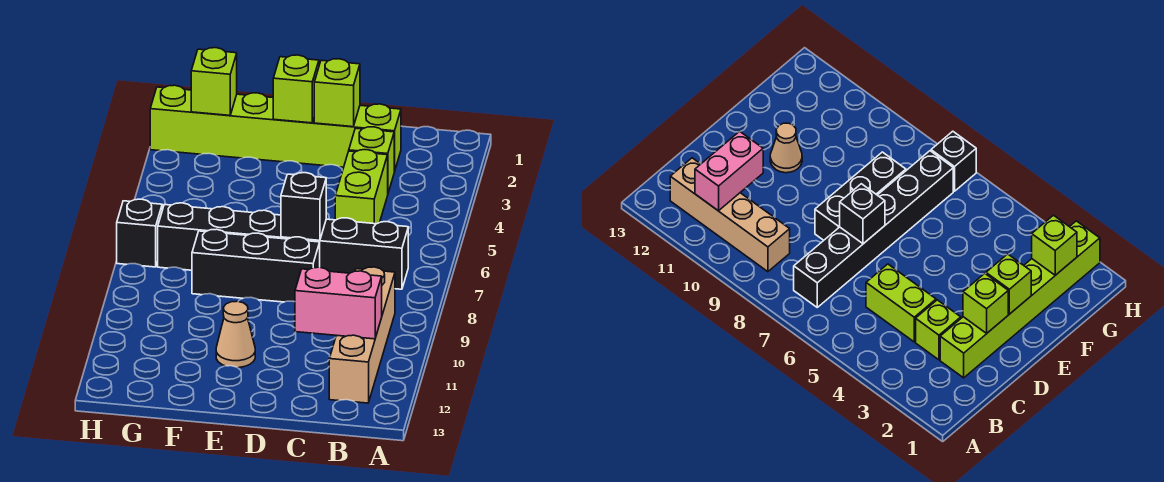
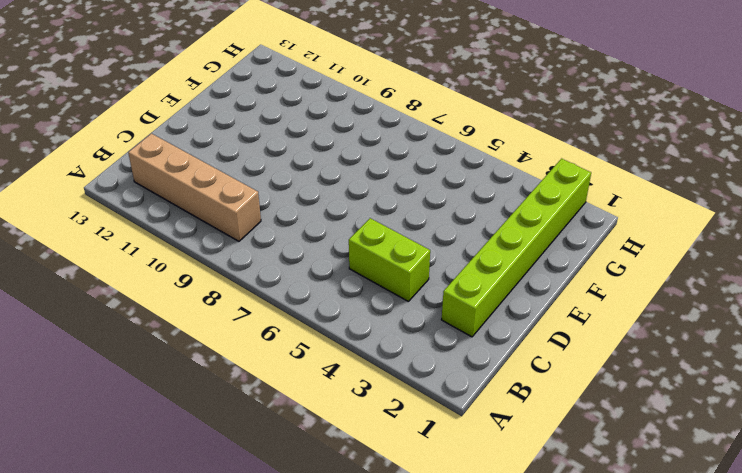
none -> black 1x6 brick [158,203,408,289]
none -> lime 1x1 brick [349,127,394,193]
none -> black 1x3 brick [192,229,320,302]

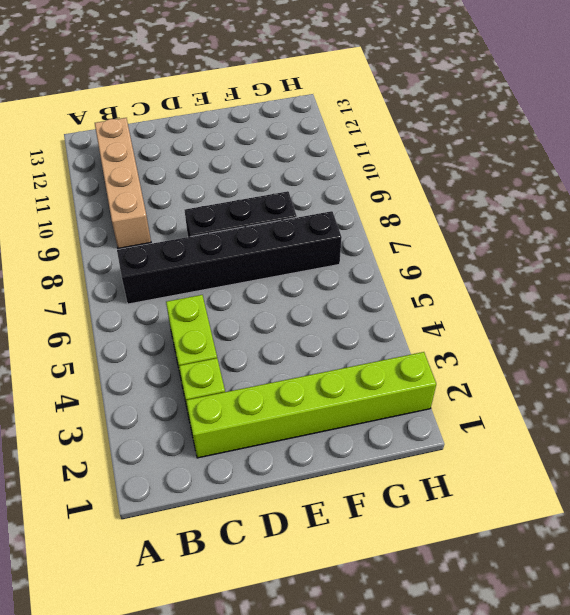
none -> tan 1x1 cone [216,301,255,368]
none -> black 1x1 brick [117,199,162,267]
none -> pink 1x2 brick [295,267,382,339]

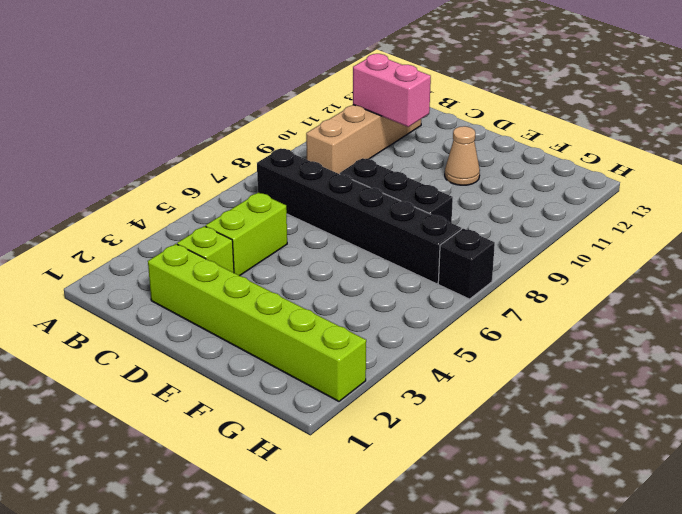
none -> lime 1x1 brick [314,59,360,127]
none -> black 1x1 brick [281,173,326,240]
none -> lime 1x1 brick [273,55,319,123]

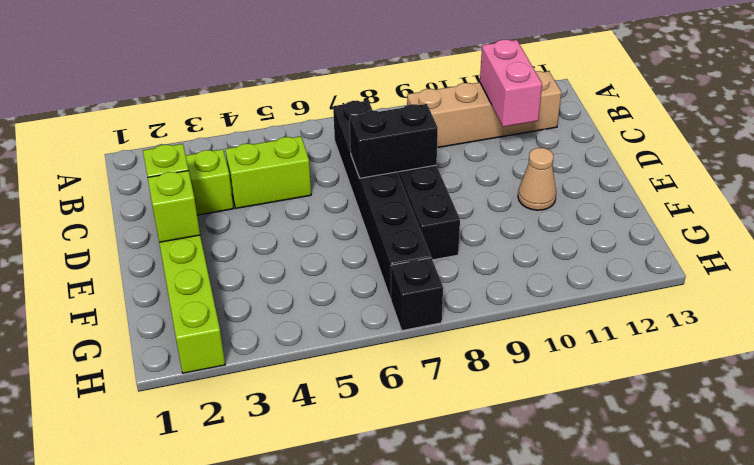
black 1x2 brick [350,104,438,178] -> black 1x1 brick [281,173,326,240]
none -> lime 1x1 brick [191,48,237,115]

